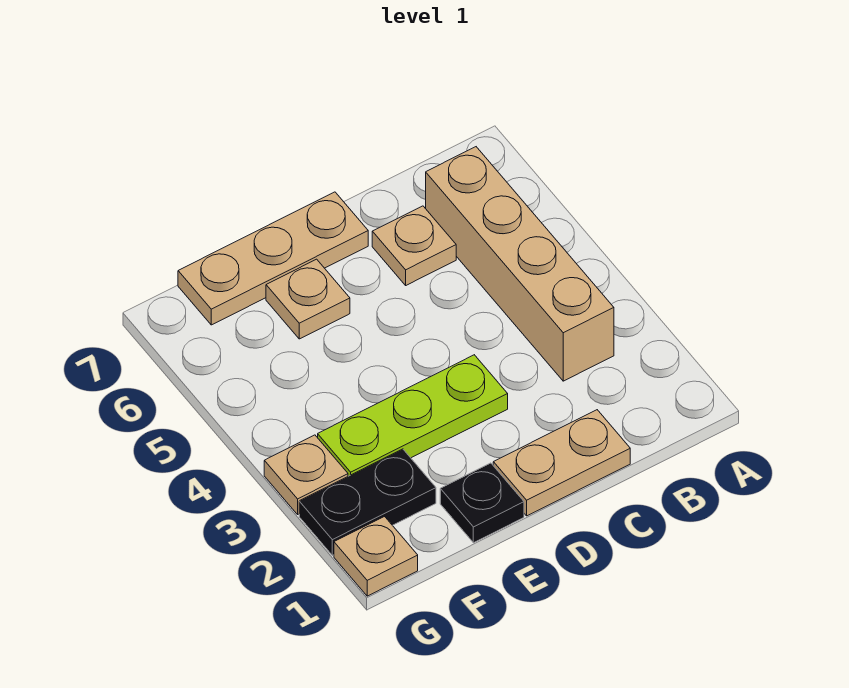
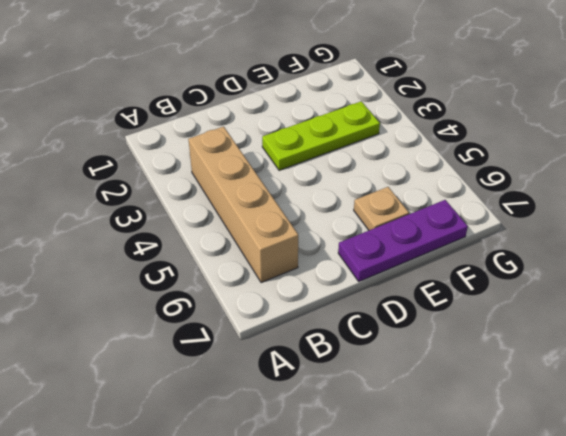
purple 1x3 plate [338,200,468,281] -> tan 1x3 plate [178,192,368,325]
none -> tan 1x2 plate [493,410,630,516]
none -> tan 1x1 plate [372,206,456,285]

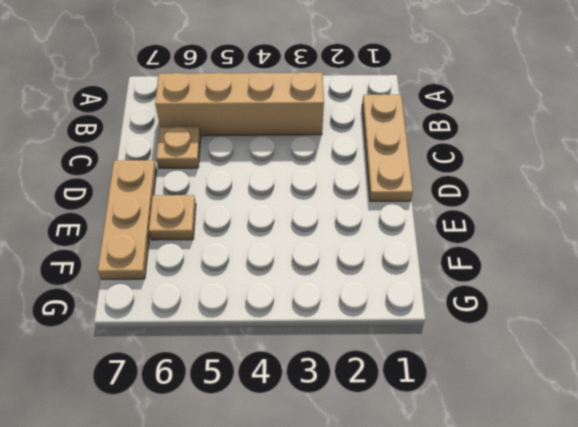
tan 1x3 plate [362,94,413,201] -> tan 1x2 plate [493,410,630,516]
none -> lime 1x3 plate [318,355,508,476]
none -> black 1x1 plate [440,463,524,543]

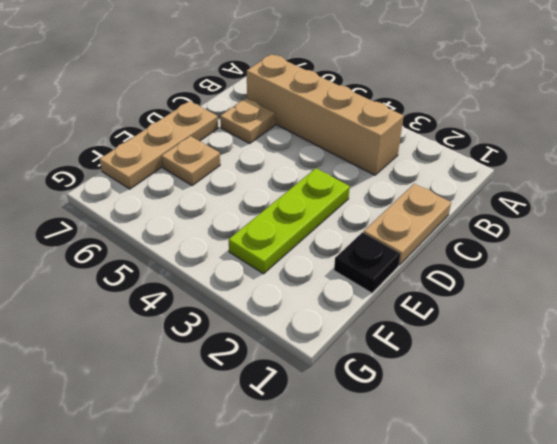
none -> black 1x2 plate [299,449,436,555]
none -> tan 1x1 plate [334,517,418,596]

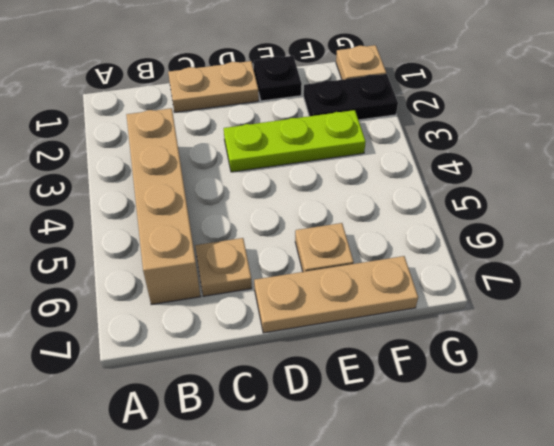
none -> tan 1x1 plate [264,435,348,514]

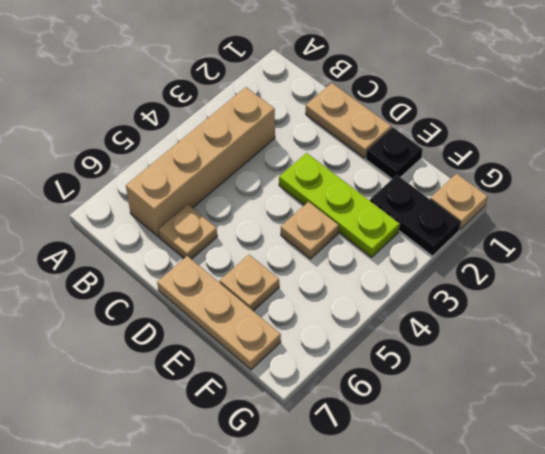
tan 1x1 plate [281,202,339,259] -> tan 1x1 plate moved to [264,435,348,514]

